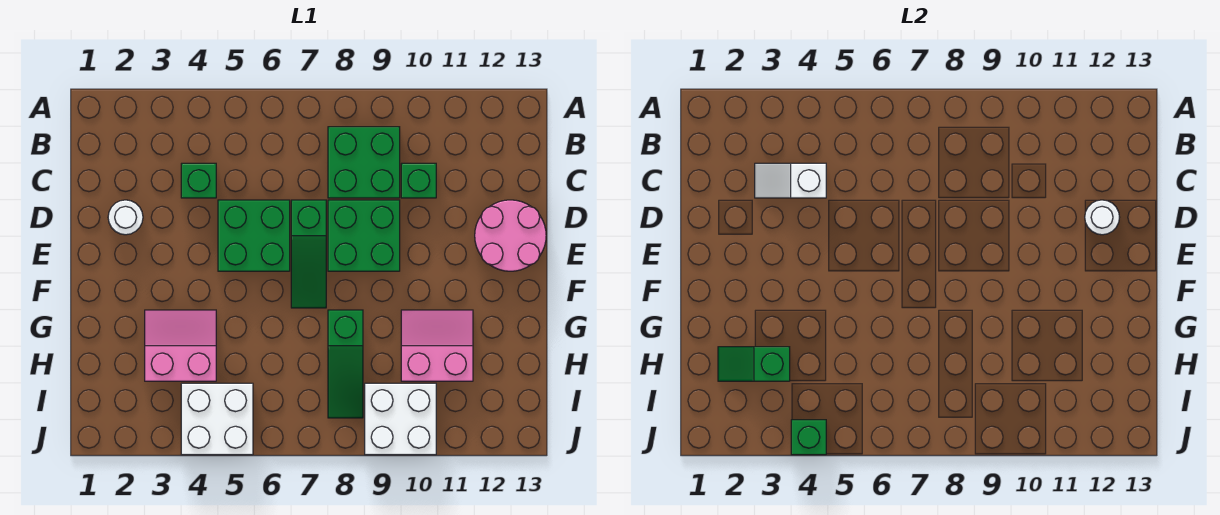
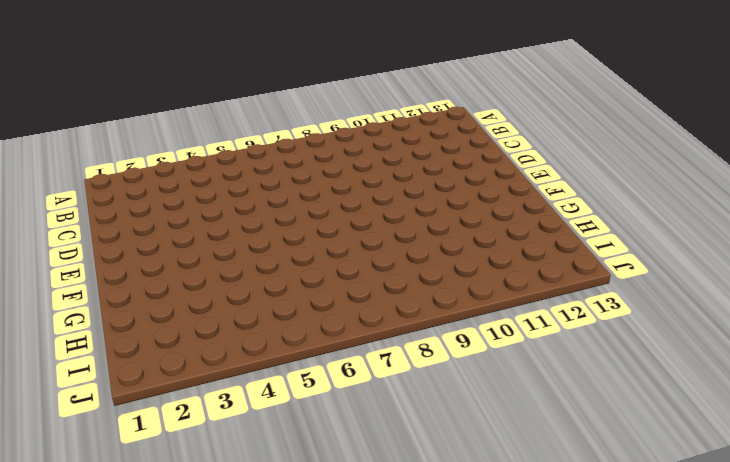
none -> green 2x2 brick [328,127,400,198]
none -> green 1x1 brick [181,163,216,198]
none -> green 1x1 brick [401,163,436,198]

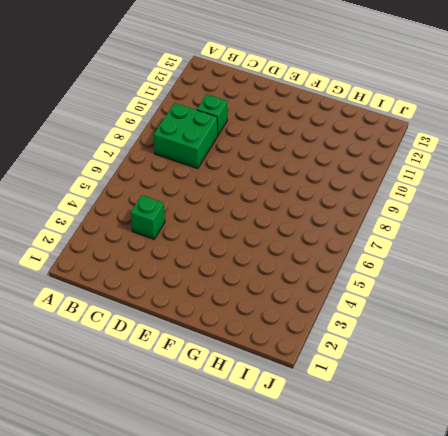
none -> white 1x1 round brick [108,200,143,235]
none -> green 2x2 brick [218,200,290,271]
none -> green 1x3 slope [291,200,326,308]

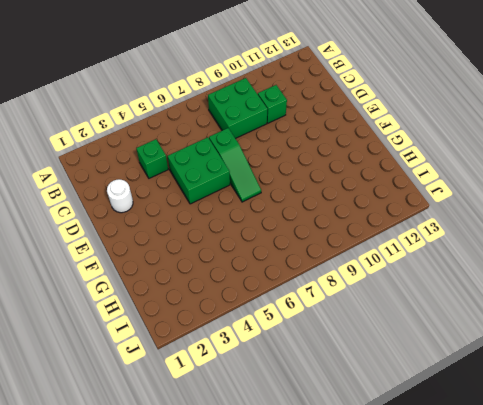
none -> green 2x2 brick [328,200,400,271]
none -> pink 2x2 round brick [475,200,546,271]
none -> pink 2x2 slope [145,310,216,381]

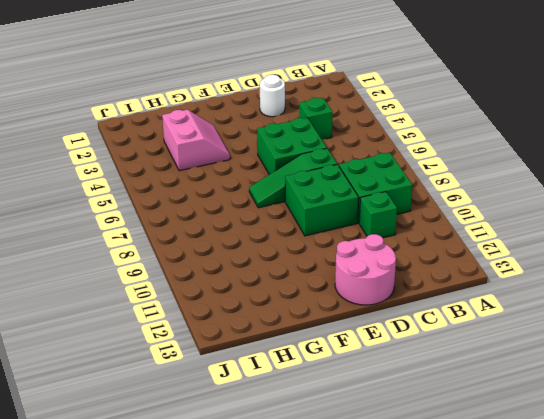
none -> green 1x3 slope [328,310,363,418]
none -> pink 2x2 slope [401,310,473,381]
none -> white 2x2 brick [181,383,253,455]

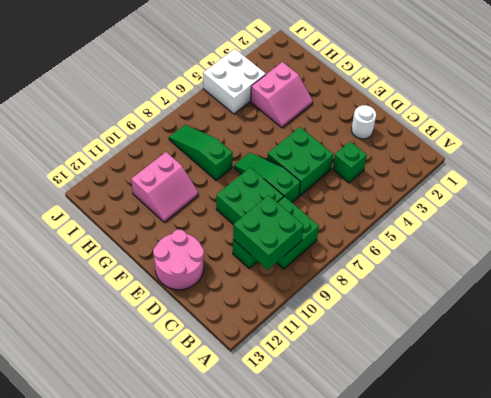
green 2x2 brick [233,195,304,270] -> none
none -> white 2x2 brick [365,383,436,455]
none -> white 1x2 slope [755,163,826,198]
none -> white 1x1 round brick [1085,200,1120,235]

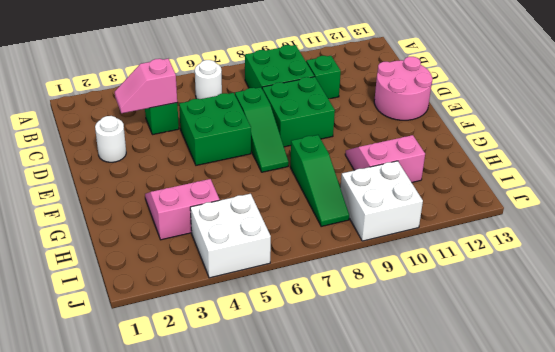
white 1x1 round brick [195,60,222,99] -> white 1x1 round brick moved to [1085,200,1120,235]
pink 1x2 slope [115,59,177,113] -> white 1x2 slope [755,163,826,198]
none -> green 1x2 slope [718,347,790,381]
none -> green 1x1 brick [791,420,826,455]

